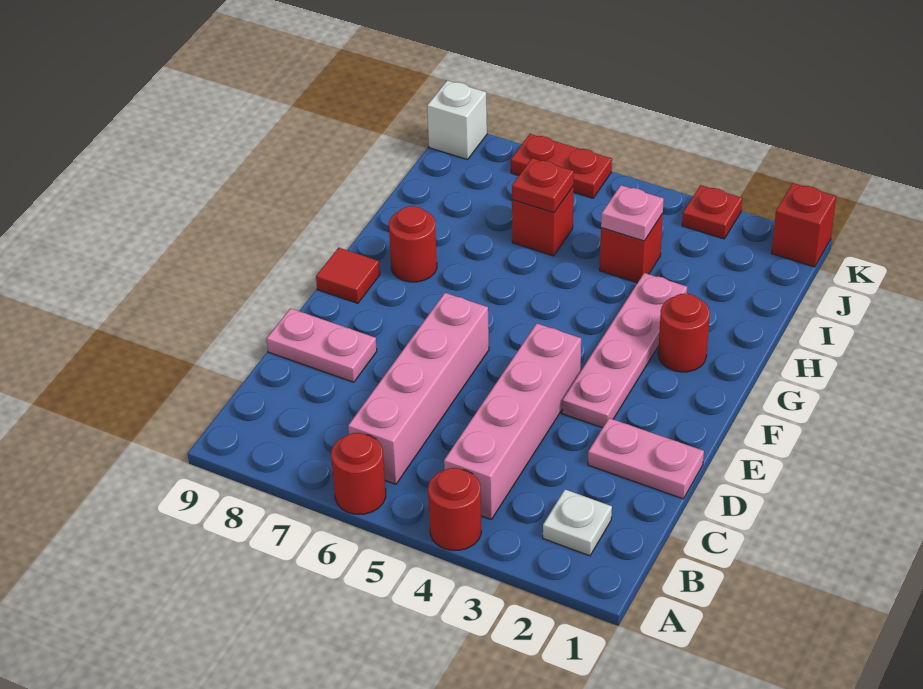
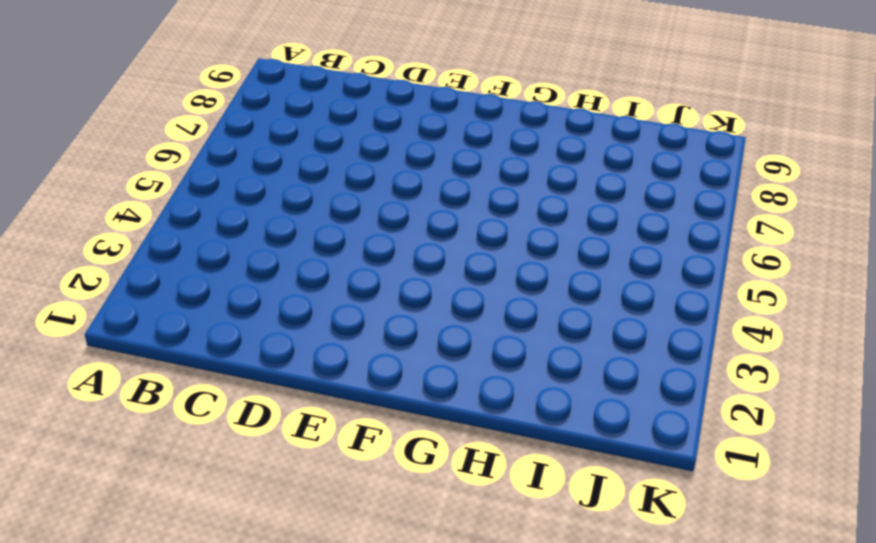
none -> red 1x1 round brick [428,468,481,550]
none -> red 1x1 round brick [331,433,386,514]
none -> white 1x1 plate [543,490,612,556]

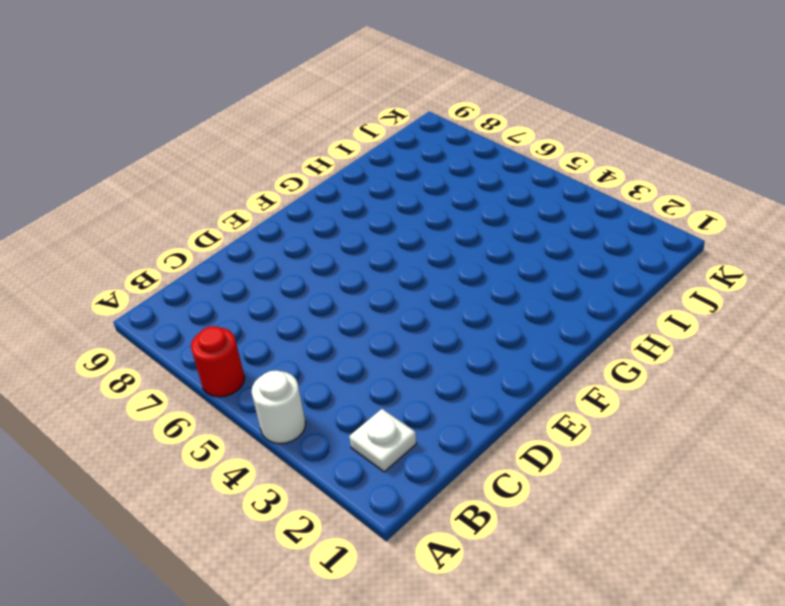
white 1x1 round brick [252,370,306,444] -> red 1x1 round brick [428,468,481,550]
none -> pink 1x4 brick [444,324,581,520]
none -> pink 1x4 brick [348,293,489,484]
none -> pink 1x2 plate [588,418,704,499]

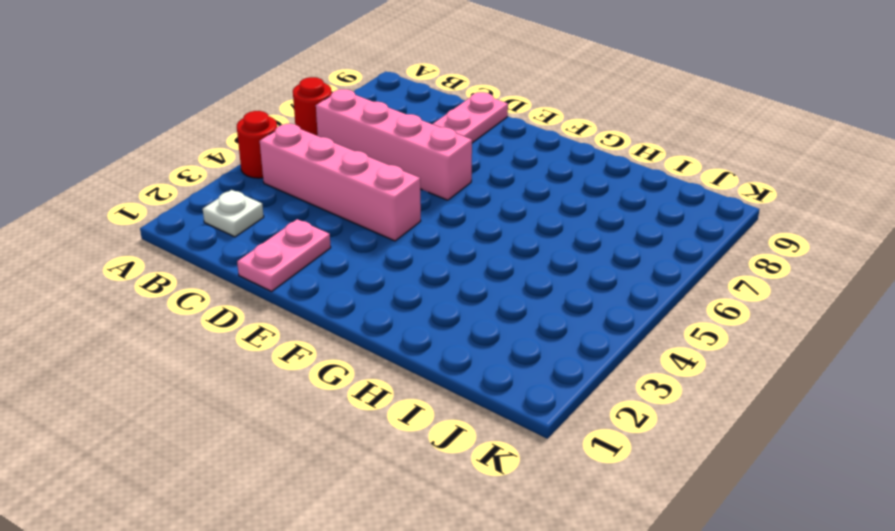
none -> pink 1x4 plate [562,273,687,428]
none -> red 1x1 tile [316,248,380,303]
none -> red 1x1 round brick [658,294,710,372]

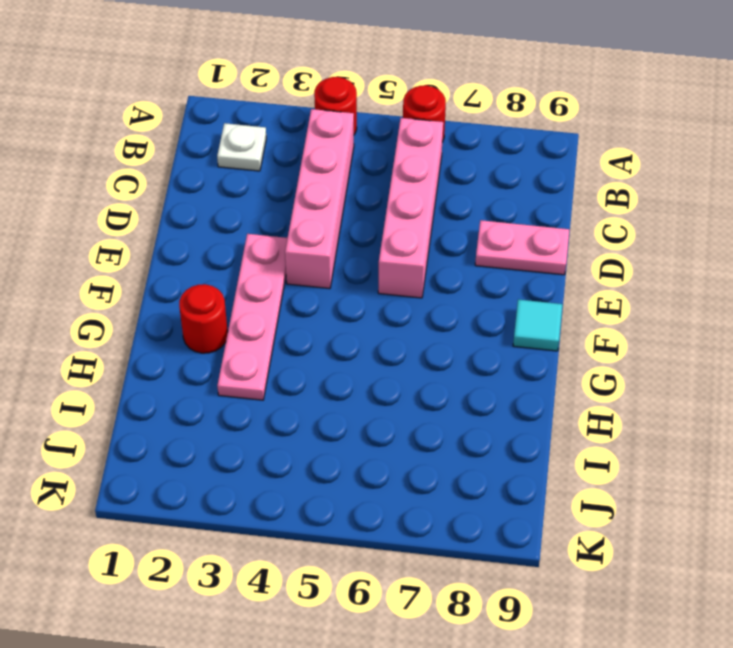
cyan 1x1 tile [513,299,562,351] -> red 1x1 tile [316,248,380,303]
none -> pink 1x2 plate [588,418,704,499]
none -> red 1x1 round brick [389,206,437,282]
none -> red 1x1 brick [600,213,663,283]

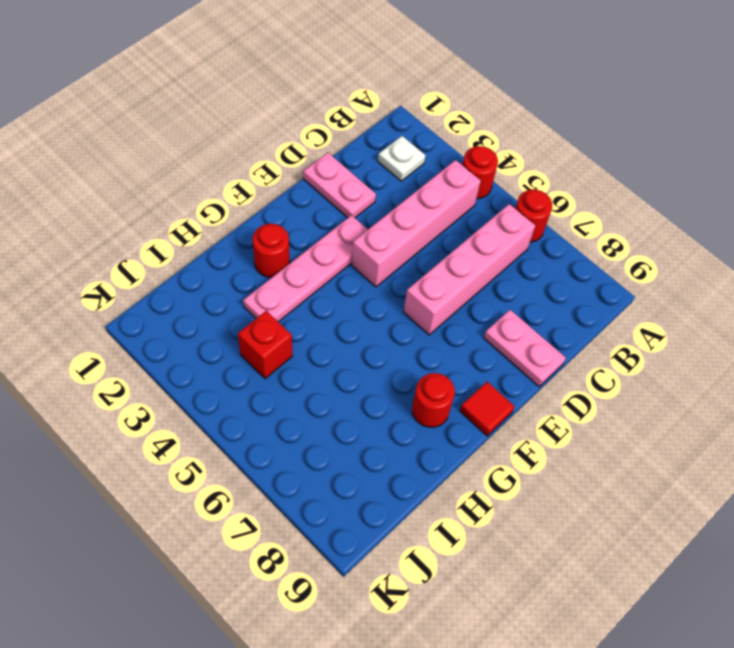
none -> red 1x1 brick [512,186,574,256]
none -> red 1x1 brick [772,183,836,267]
none -> red 1x1 plate [682,185,742,239]

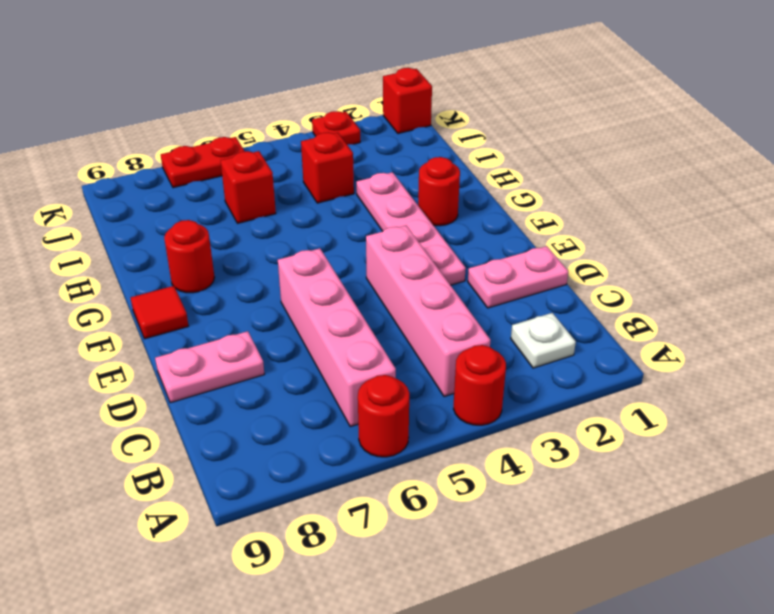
none -> white 1x1 brick [427,80,487,159]
none -> pink 1x1 plate [601,185,664,241]
none -> red 1x1 plate [512,158,574,213]

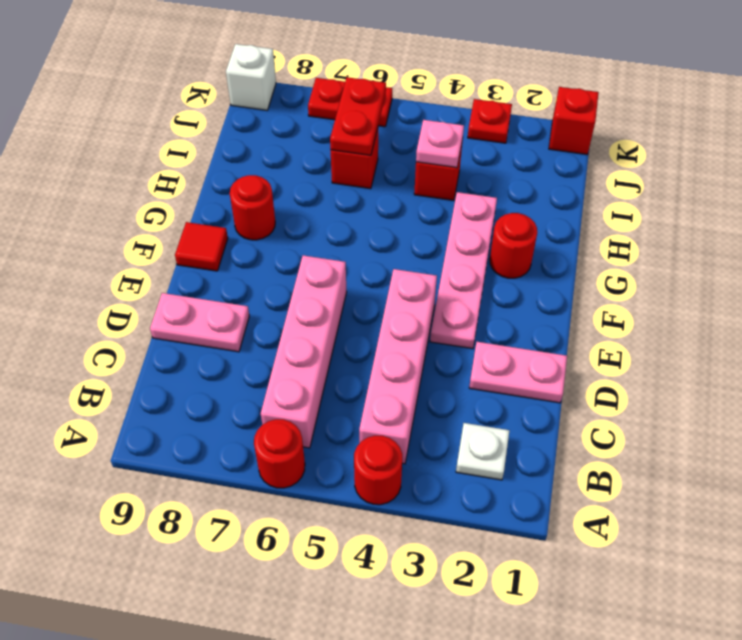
red 1x2 plate [330,77,386,155] -> red 1x1 plate [512,158,574,213]

